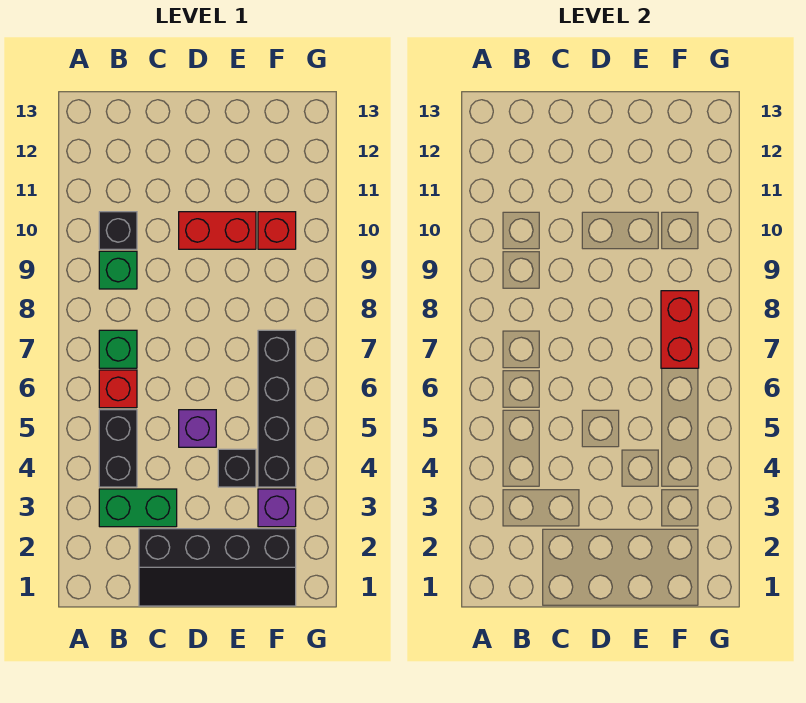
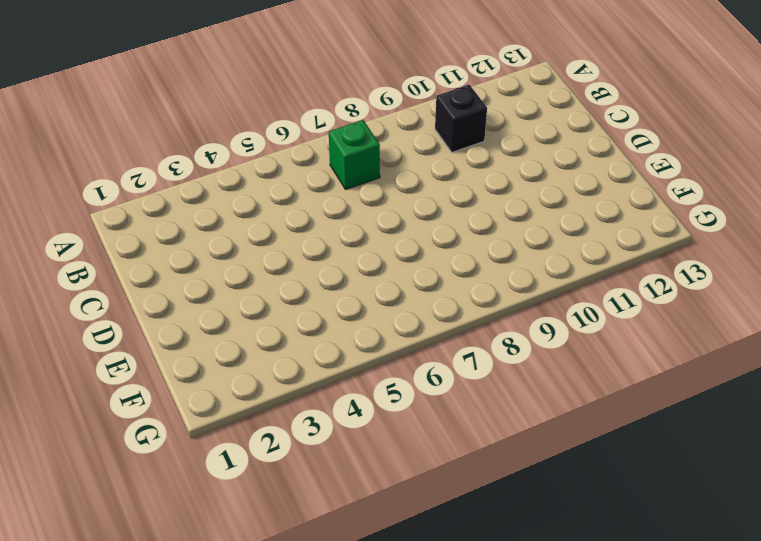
none -> green 1x2 brick [99,489,177,527]
none -> black 1x2 brick [99,410,137,487]
none -> red 1x1 brick [99,370,137,408]

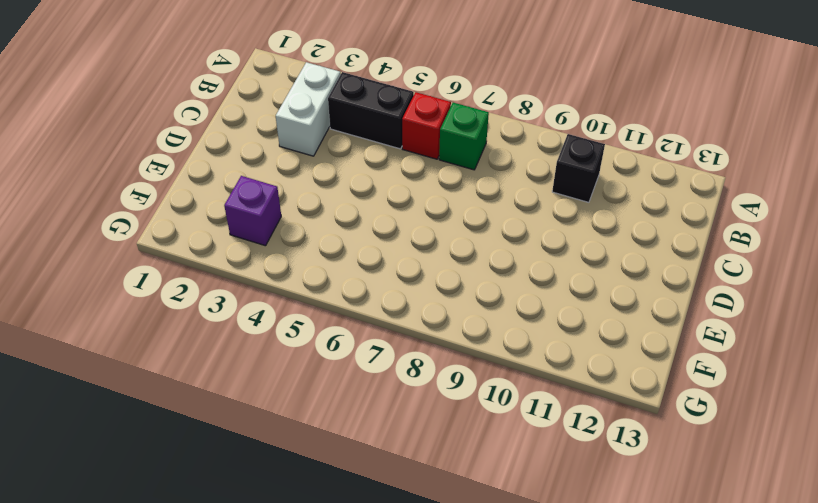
white 1x2 brick [276,62,341,156] -> green 1x2 brick [99,489,177,527]
none -> green 1x1 brick [99,251,137,289]
none -> black 2x4 slope [139,529,296,606]
none -> purple 1x1 brick [179,410,216,447]

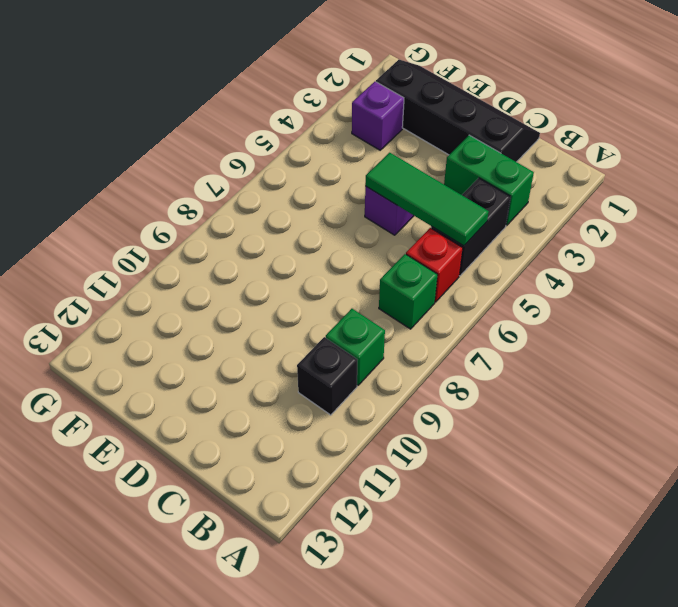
green 1x3 tile [365,153,489,246] -> none
none -> red 1x2 brick [179,212,256,249]
none -> black 1x1 brick [218,449,256,487]
none -> black 1x4 brick [258,330,296,487]

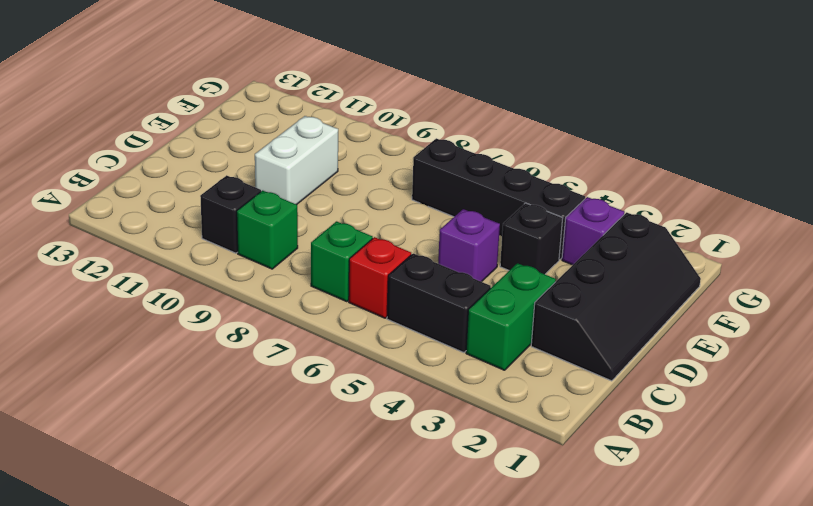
white 1x2 brick [255,116,338,205] -> red 1x2 brick [179,212,256,249]
none -> red 1x1 brick [258,212,296,249]
none -> red 1x2 brick [661,291,699,368]

